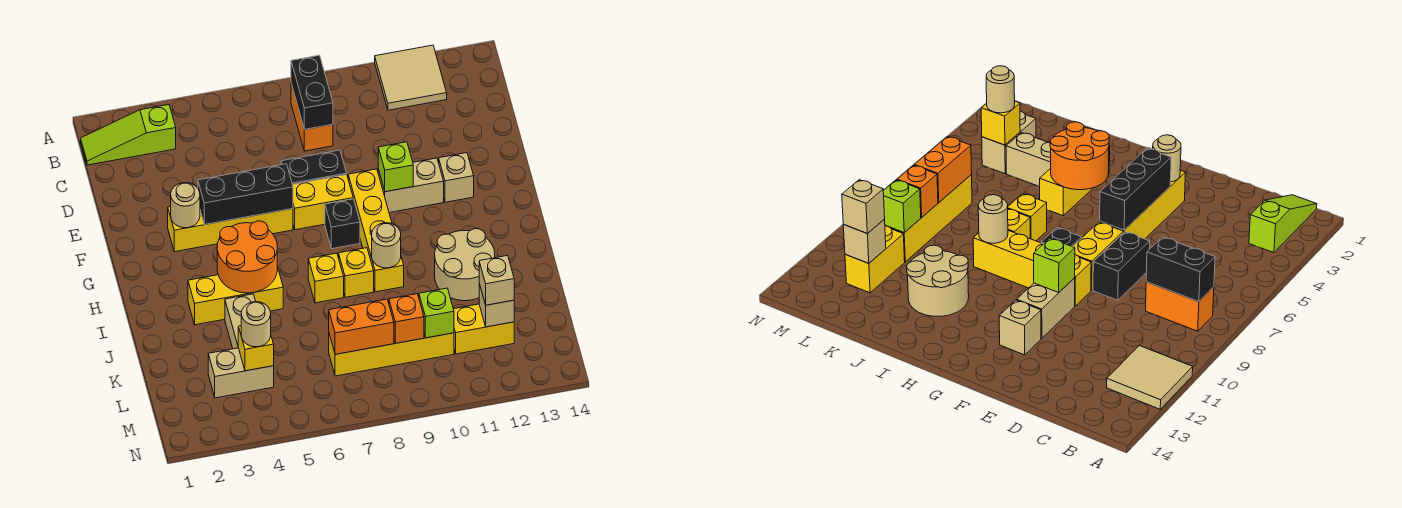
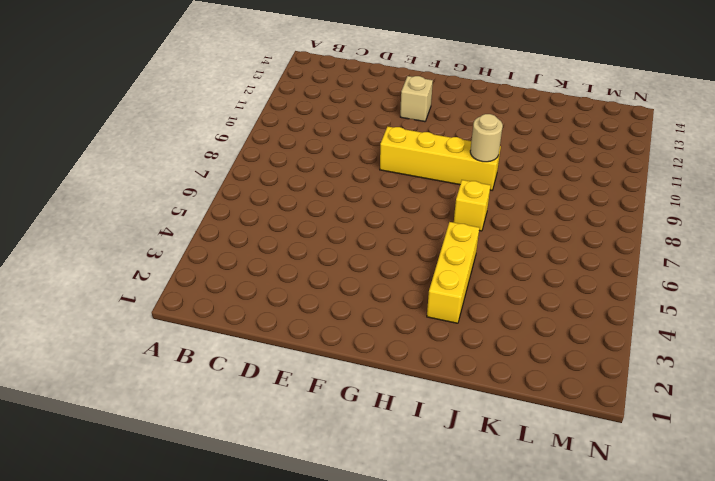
none -> tan 2x2 tile [375,45,447,110]
none -> lime 1x3 slope [81,105,176,165]
none -> orange 1x2 brick [291,84,333,151]
none -> black 1x2 brick [281,150,347,184]

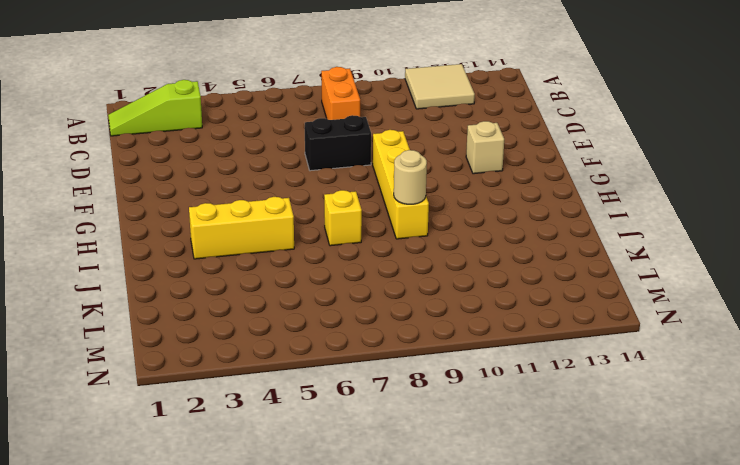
none -> yellow 1x4 brick [168,207,293,252]
none -> yellow 1x2 brick [293,175,353,230]
none -> tan 1x2 brick [378,158,444,213]
none -> black 1x1 brick [325,199,360,249]

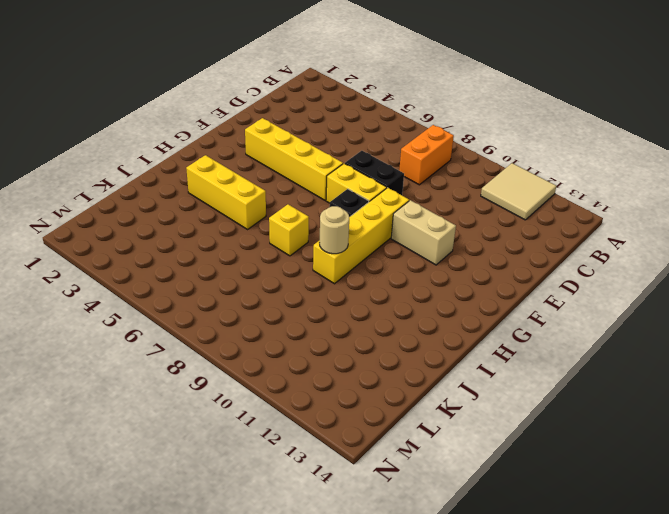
none -> lime 1x3 slope [81,105,176,165]
none -> tan 1x1 brick [439,153,474,202]
none -> yellow 1x1 brick [339,248,374,297]
none -> tan 2x2 round brick [435,229,495,301]

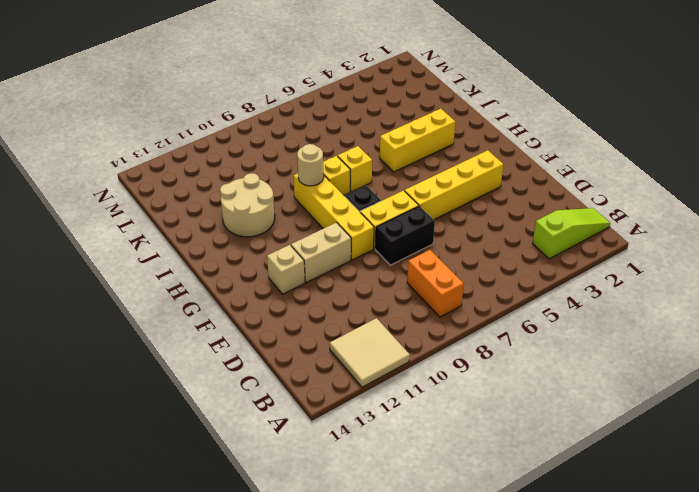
none -> tan 1x2 brick [225,294,256,349]
none -> tan 1x2 brick [208,348,274,398]
none -> yellow 1x4 brick [329,333,454,376]
none -> yellow 1x2 brick [454,304,514,354]

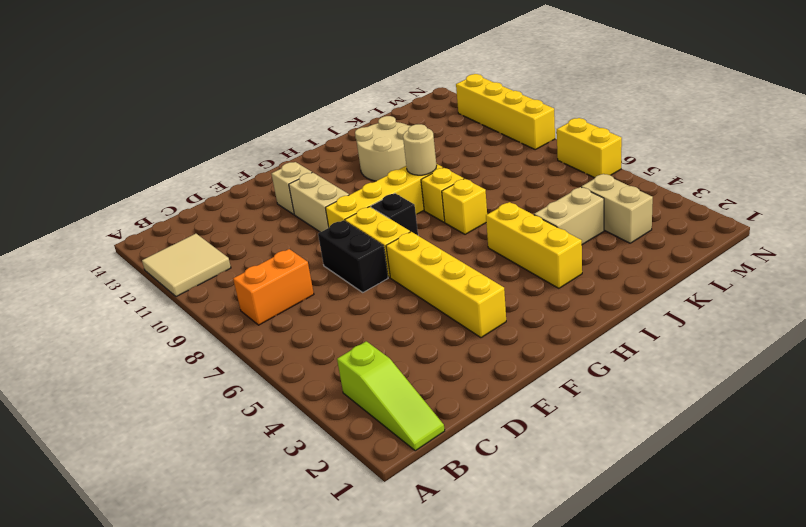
yellow 1x2 brick [557,118,622,178] -> yellow 1x2 brick moved to [454,304,514,354]
yellow 1x4 brick [456,74,555,149] -> yellow 1x4 brick moved to [329,333,454,376]
none -> black 1x2 brick [291,55,333,130]
none -> tan 1x1 round brick [170,183,200,228]
none -> black 1x3 brick [198,164,293,225]
none -> lime 1x1 brick [378,142,413,192]

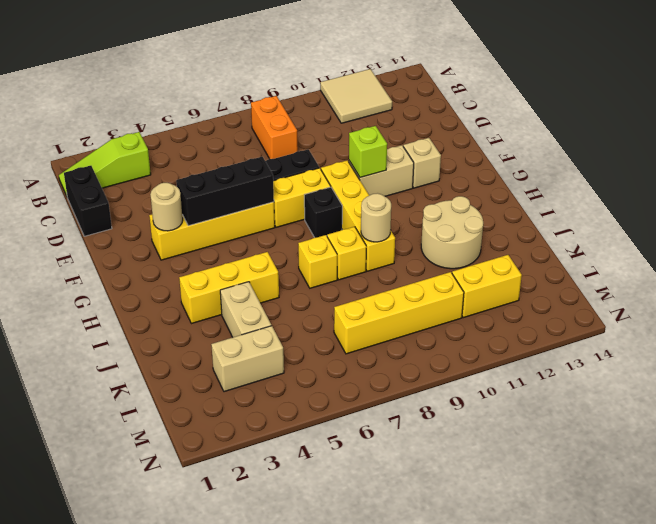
black 1x2 brick [64,166,112,236] -> black 1x2 brick moved to [291,55,333,130]
none -> orange 2x2 round brick [217,221,277,293]
none -> yellow 1x1 brick [238,326,274,371]
none -> orange 1x2 brick [329,299,394,354]
none -> orange 1x1 brick [389,294,424,343]

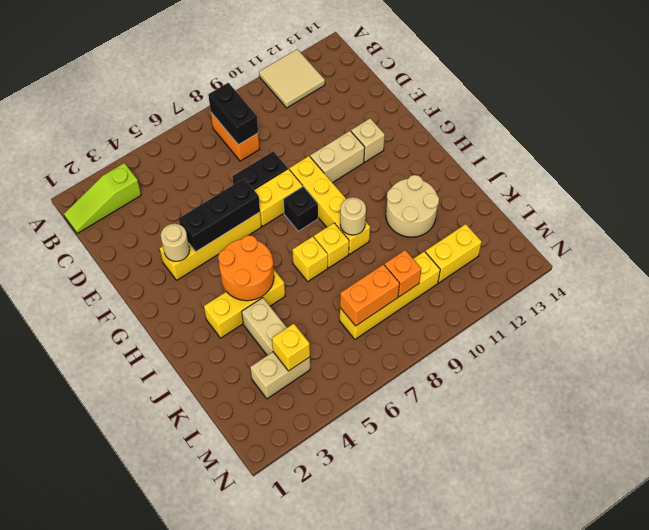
none -> lime 1x1 brick [378,142,413,192]
none -> lime 1x1 brick [419,288,454,338]
none -> tan 1x1 brick [479,284,514,327]
none -> tan 1x1 round brick [241,302,271,347]

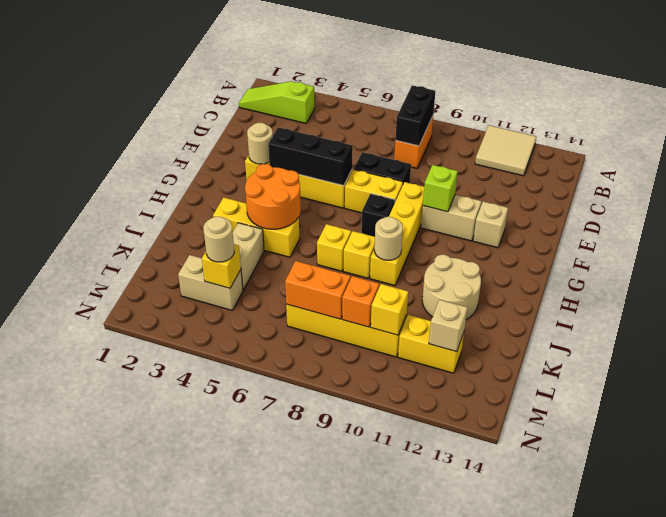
yellow 1x1 brick [371,284,408,335] -> lime 1x1 brick [419,288,454,338]
none -> tan 1x1 brick [479,255,514,305]

